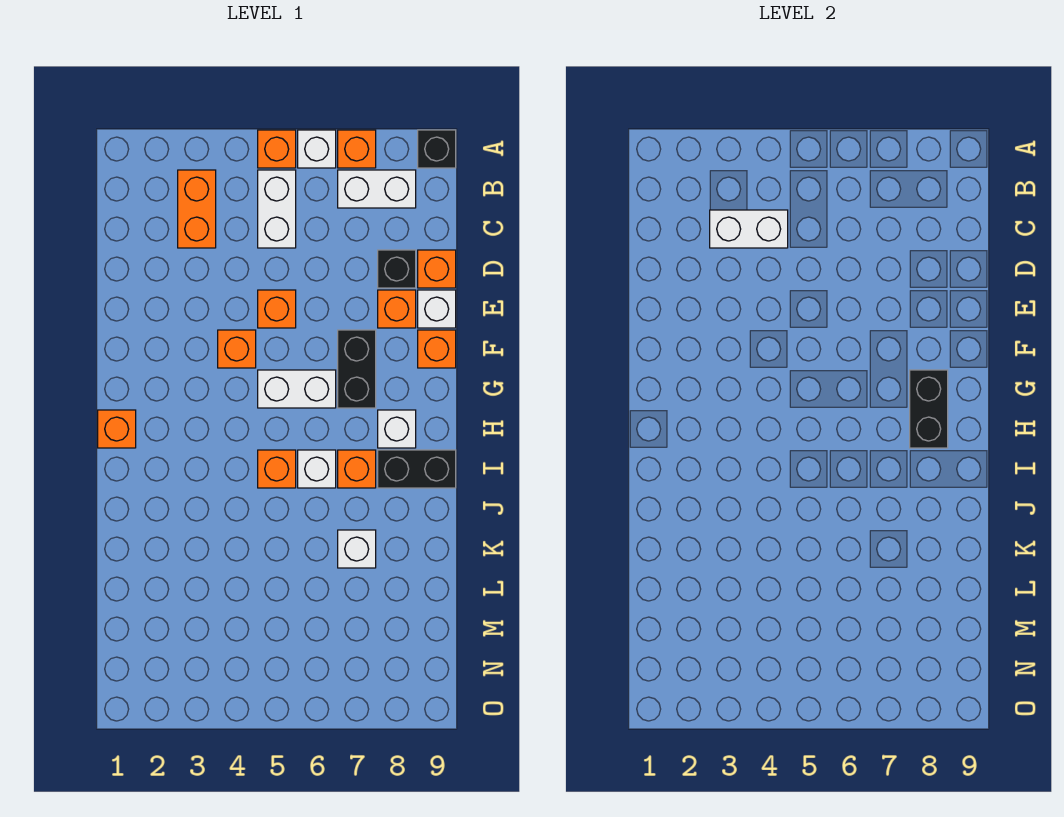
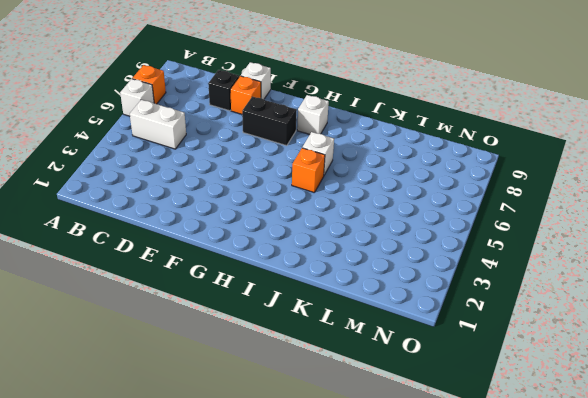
none -> orange 1x1 brick [258,130,296,168]
none -> black 1x1 brick [418,130,456,168]
none -> orange 1x2 brick [178,170,216,248]

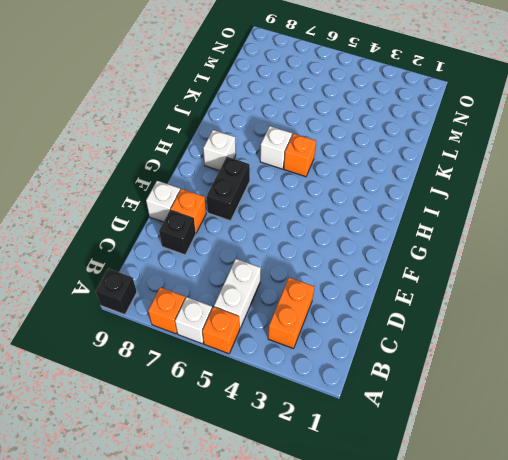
none -> white 1x2 brick [338,170,416,208]
none -> orange 1x1 brick [418,250,456,288]
none -> orange 1x1 brick [258,290,296,328]

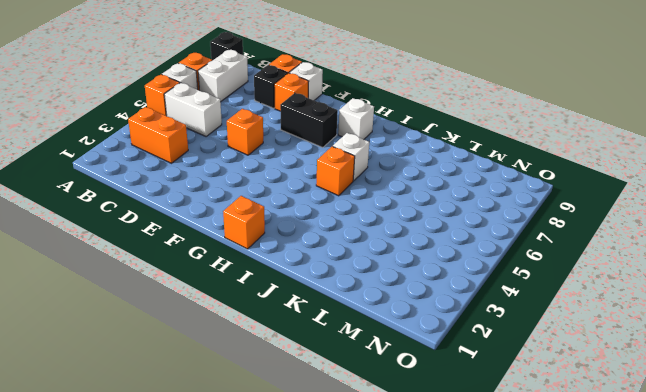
none -> orange 1x1 brick [218,330,256,368]
none -> orange 1x1 brick [418,330,456,368]
none -> white 1x2 brick [258,370,336,408]

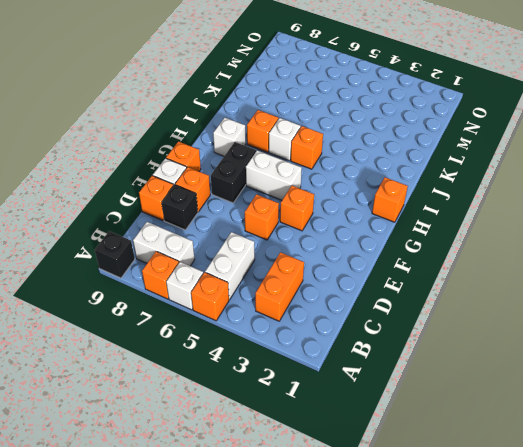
none -> black 1x2 brick [378,450,456,488]
none -> white 1x1 brick [338,530,376,568]
none -> white 1x2 brick [710,210,788,248]

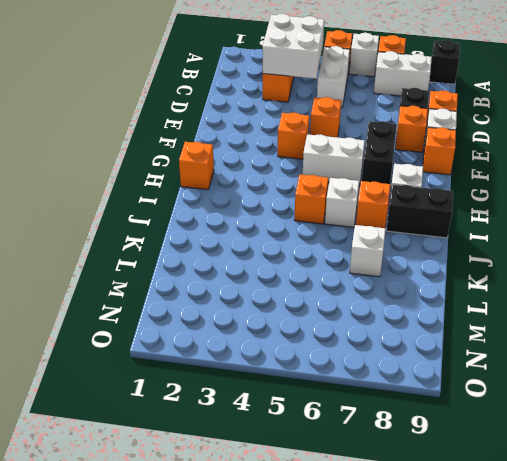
white 2x2 brick [263,14,324,79] -> white 1x2 brick [710,210,788,248]
none -> black 1x2 brick [910,370,948,448]

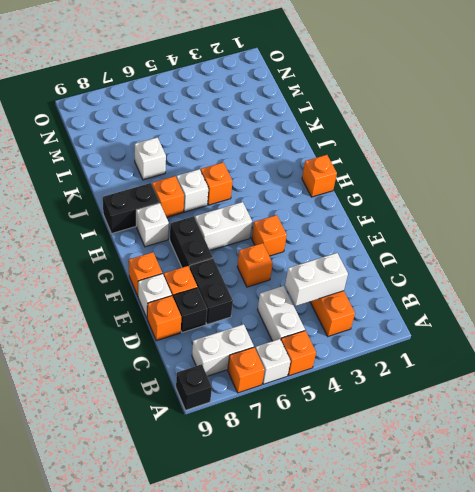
black 1x2 brick [189,258,233,325] -> black 1x2 brick moved to [910,370,948,448]

